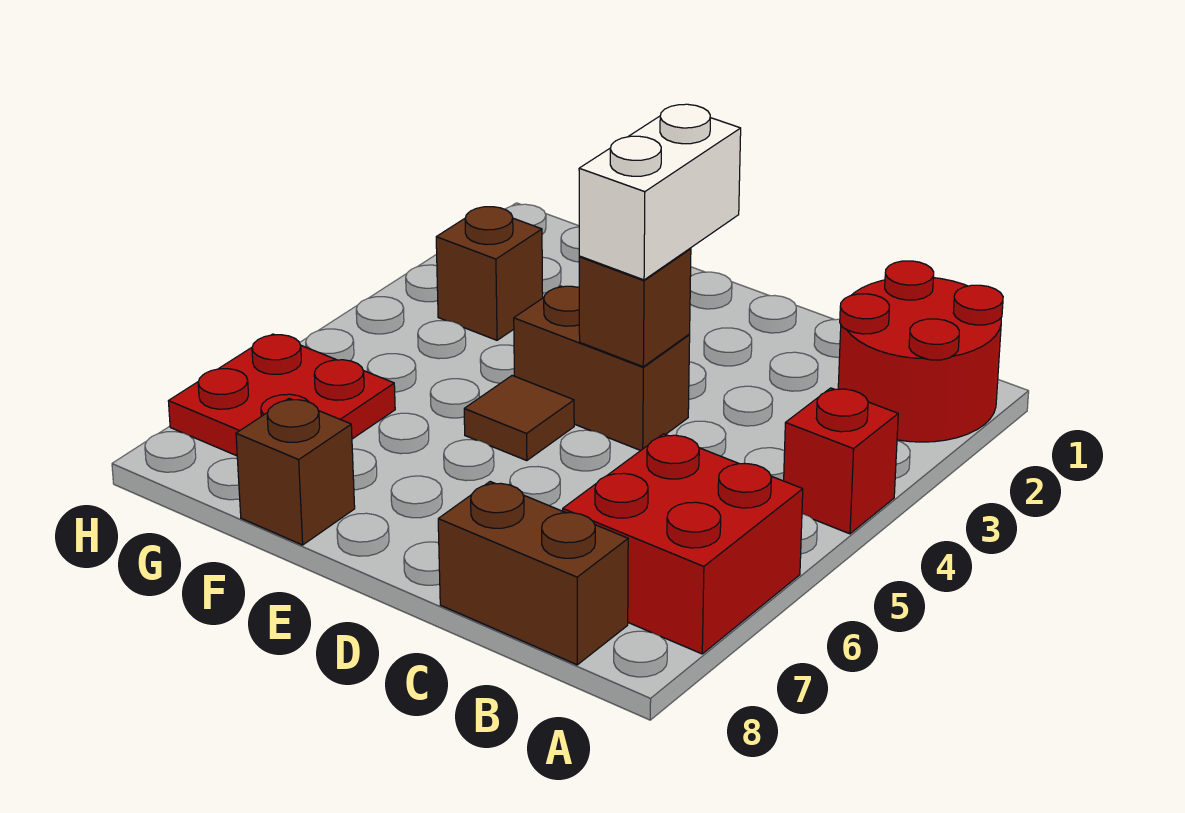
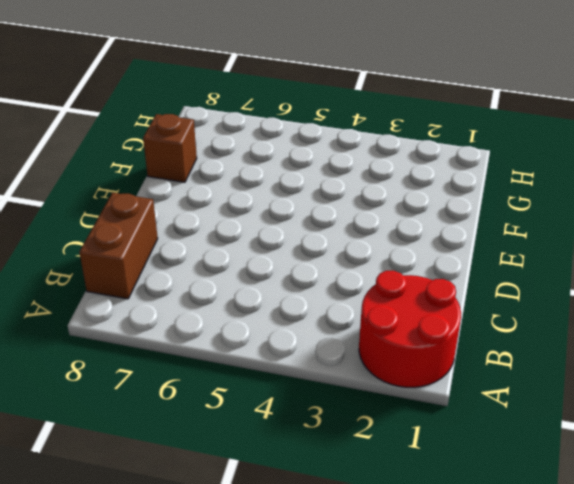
none -> red 1x1 brick [784,388,898,534]
none -> red 2x2 brick [563,434,803,654]

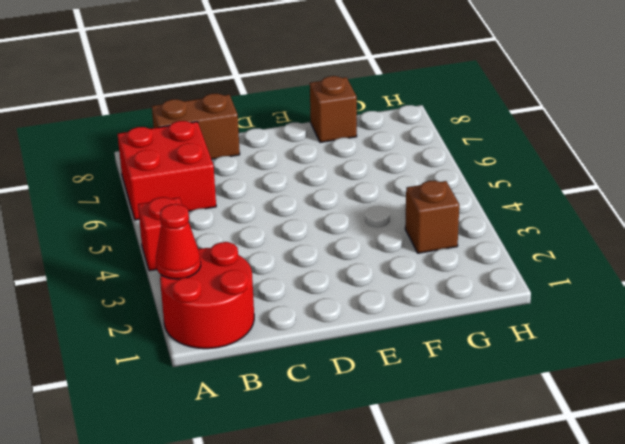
red 1x1 cone [156,204,201,279] -> none
none -> brown 1x2 brick [514,286,690,451]
none -> brown 1x1 tile [464,376,574,461]

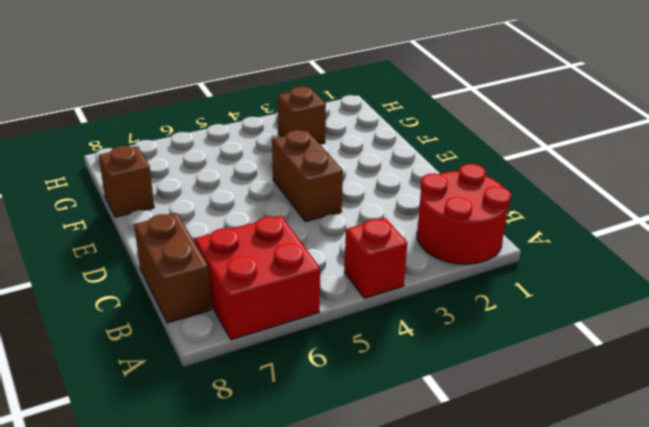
none -> brown 1x1 tile [464,376,574,461]
none -> red 2x2 plate [168,334,395,456]

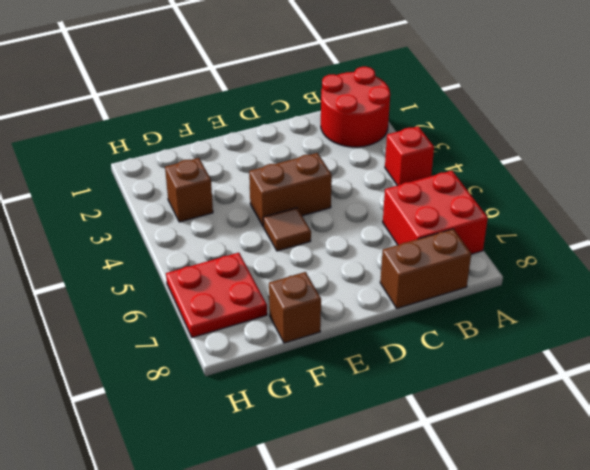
none -> brown 1x1 brick [579,248,691,367]
none -> white 1x2 brick [579,104,741,280]

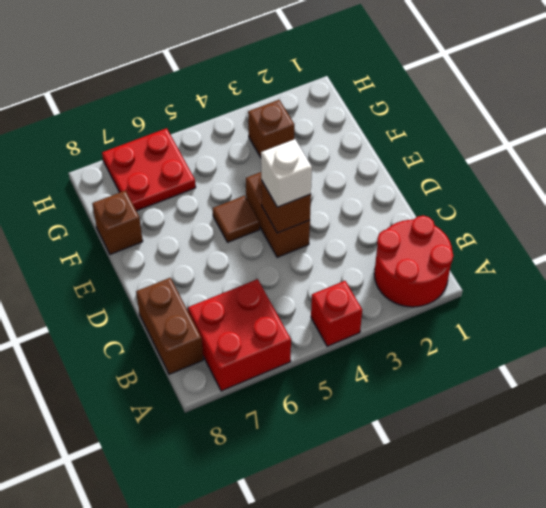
white 1x1 brick [261,139,312,207] -> white 1x2 brick [579,104,741,280]

